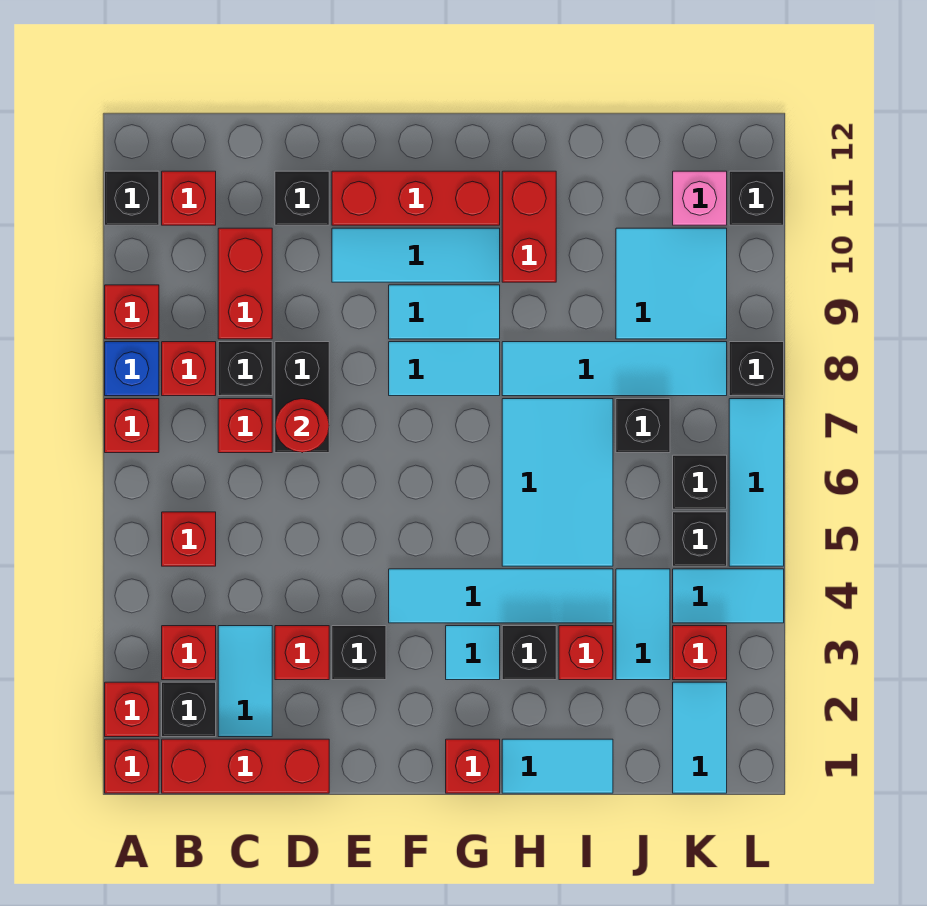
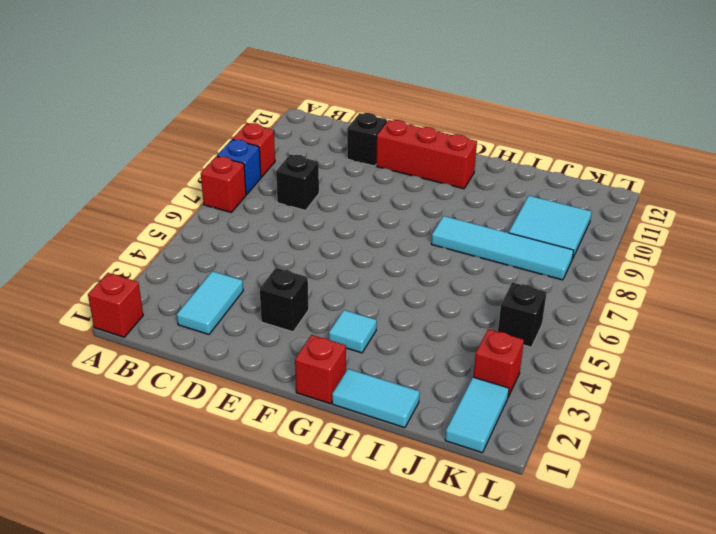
none -> red 1x1 brick [105,682,159,737]
none -> black 1x1 brick [105,171,159,225]
none -> red 1x3 brick [162,739,329,793]
none -> black 1x1 brick [162,682,216,737]

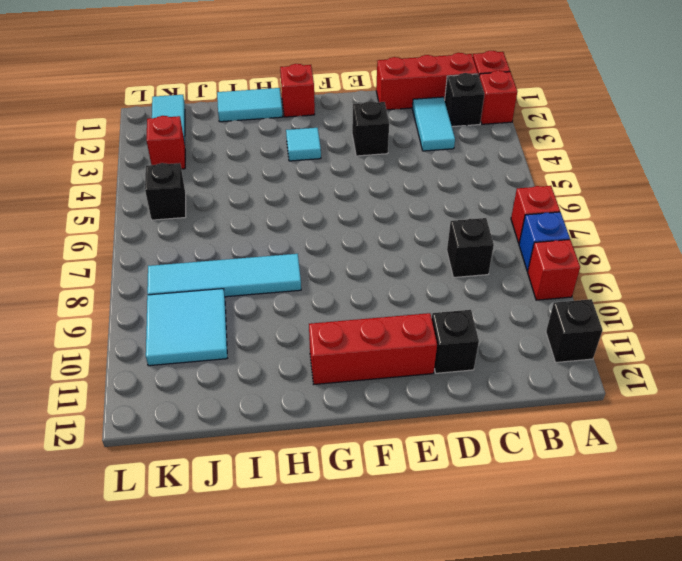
none -> red 1x1 brick [162,626,216,680]
none -> red 1x1 brick [162,512,216,566]
none -> red 1x1 brick [162,342,216,396]
none -> red 1x1 brick [162,171,216,225]

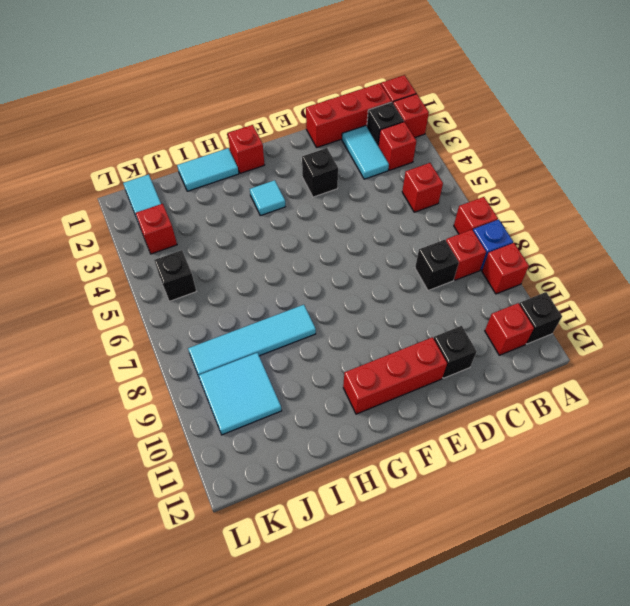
none -> red 1x1 brick [218,399,272,453]
none -> red 1x2 brick [218,228,272,339]
none -> red 1x1 brick [275,626,329,680]
none -> black 1x2 brick [275,342,329,453]

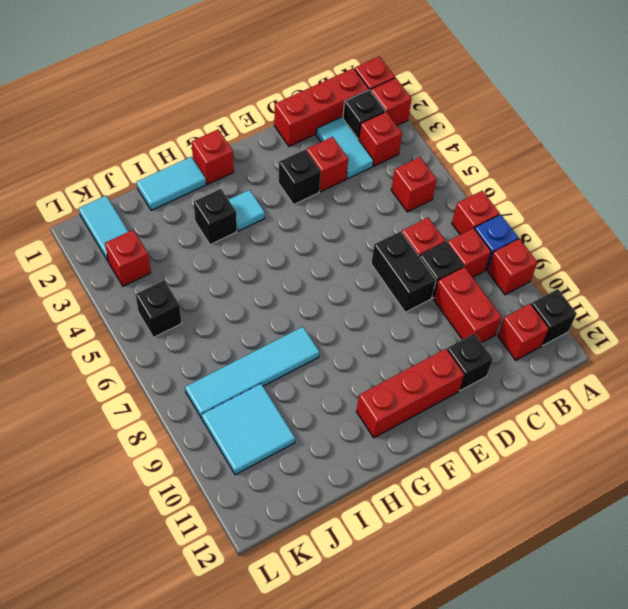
none -> cyan 1x3 tile [332,228,500,282]
none -> cyan 1x4 tile [389,569,613,623]
none -> cyan 1x2 tile [389,342,500,396]
none -> cyan 1x2 tile [389,285,500,339]

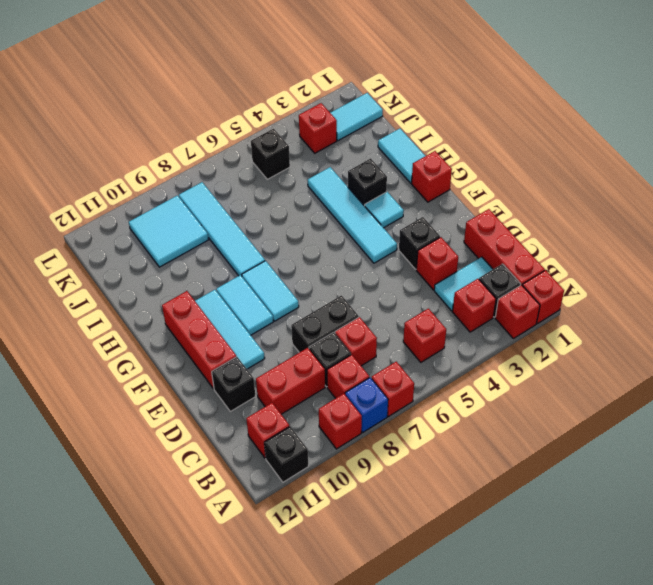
none -> cyan 2x3 tile [502,399,613,566]
none -> red 1x2 brick [502,171,556,282]
none -> red 1x1 brick [559,626,613,680]
none -> cyan 1x2 tile [616,569,670,680]

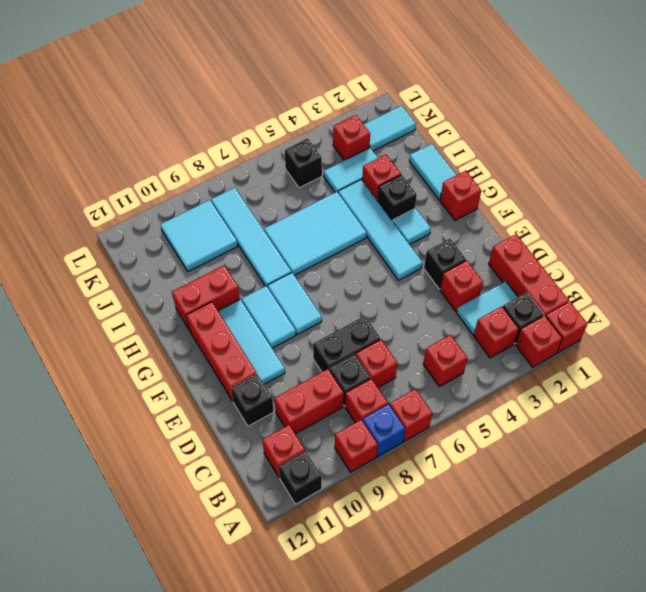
none -> black 1x1 brick [616,399,670,453]
none -> cyan 1x2 tile [673,569,784,623]
none -> black 1x1 brick [673,455,727,509]
none -> pink 1x1 brick [673,171,727,225]

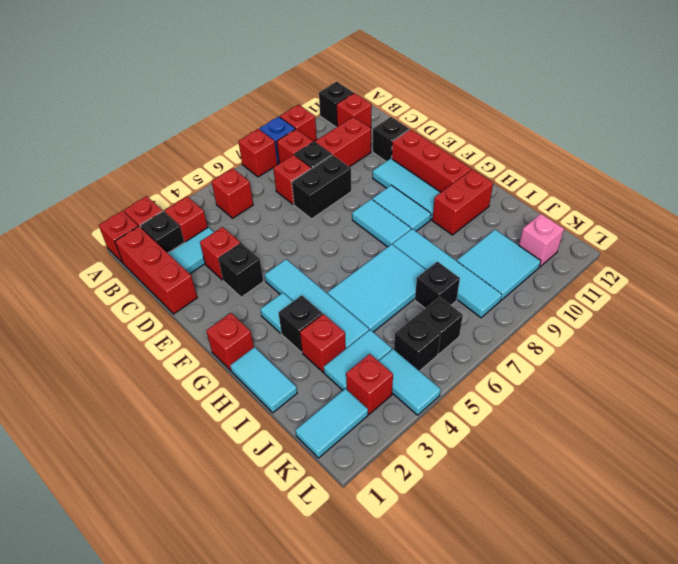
none -> cyan 1x3 tile [729,399,784,566]
none -> black 1x1 brick [729,342,784,396]
none -> black 1x1 brick [729,171,784,225]
none -> red 1x1 round brick [275,399,329,453]

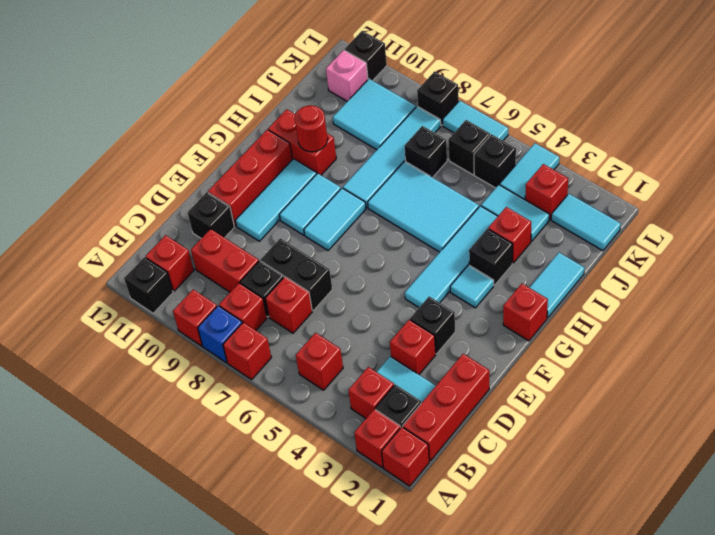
red 1x1 round brick [295,105,328,152] -> red 1x1 round brick moved to [275,399,329,453]
cyan 1x2 tile [443,101,508,141] -> cyan 1x3 tile [729,399,784,566]

